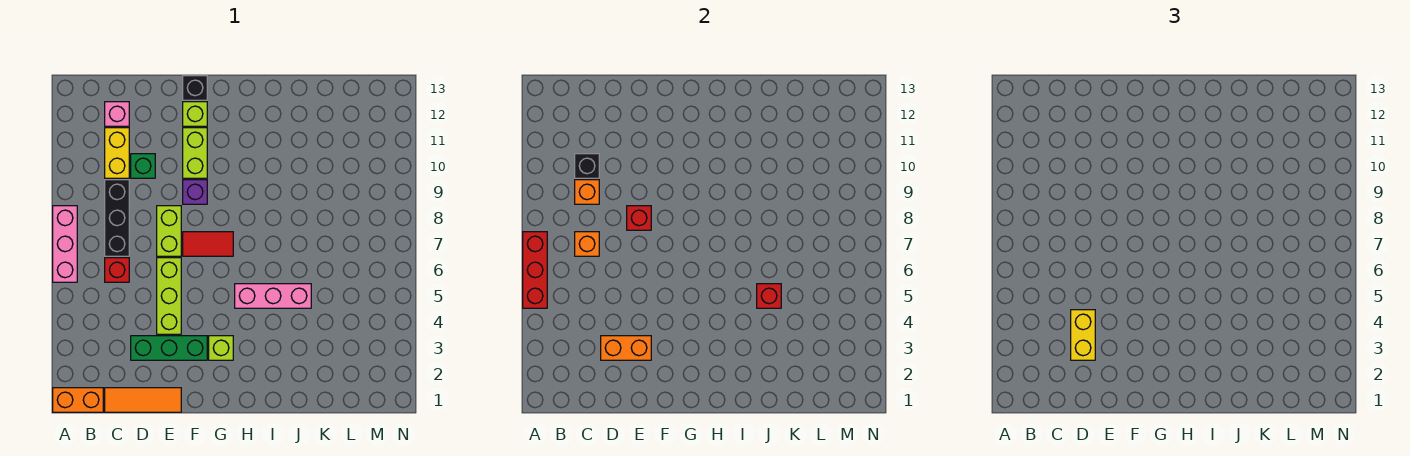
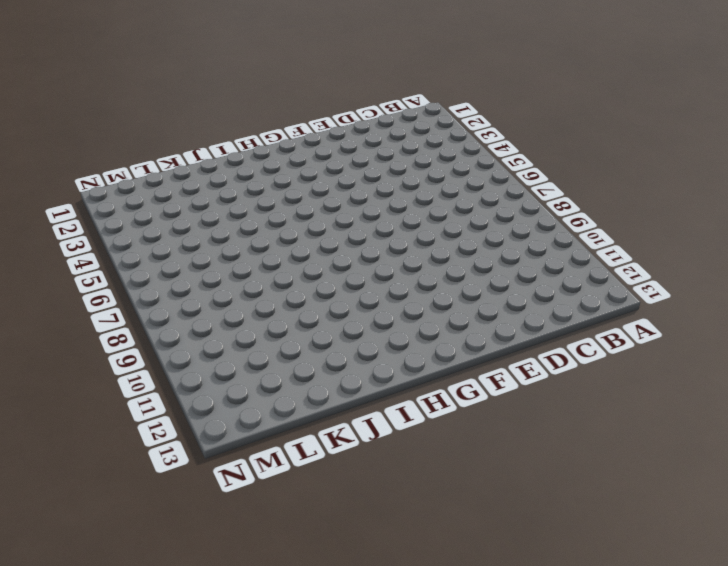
none -> orange 1x2 brick [53,388,103,412]
none -> pink 1x3 brick [53,206,77,282]
none -> orange 1x3 tile [105,388,181,412]

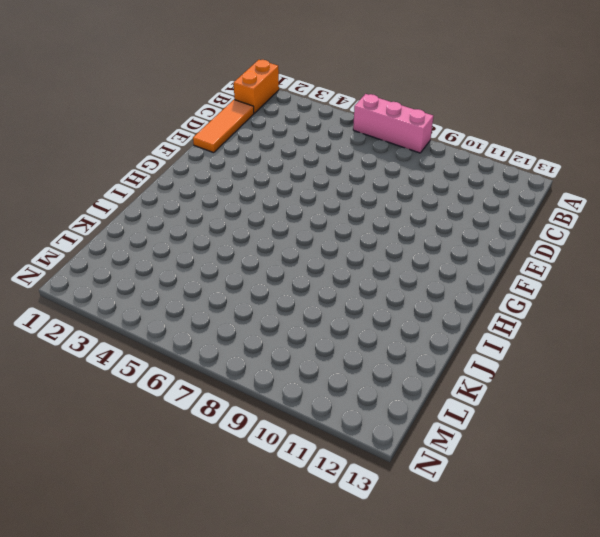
none -> red 1x1 brick [105,258,129,282]
none -> black 1x3 brick [105,180,129,256]
none -> yellow 1x2 brick [105,128,129,178]

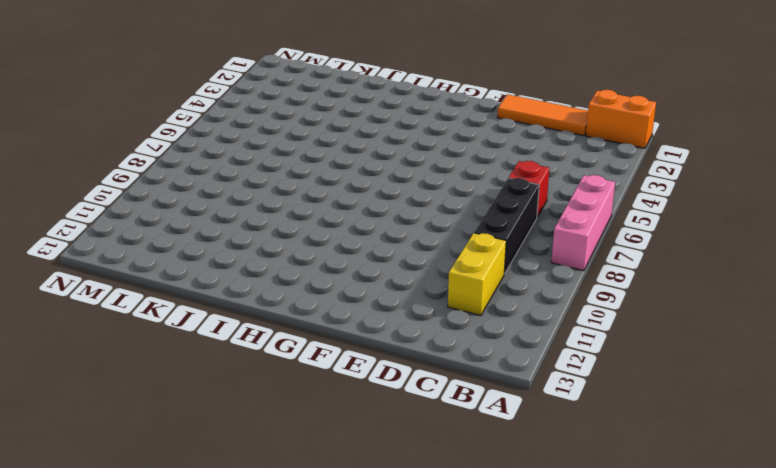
none -> pink 1x1 brick [105,102,129,126]
none -> green 1x3 brick [131,336,207,360]
none -> green 1x1 brick [131,154,155,178]

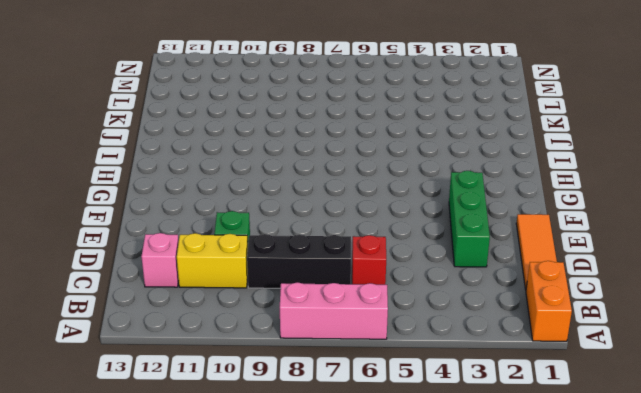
none -> lime 1x3 brick [157,258,181,334]
none -> lime 1x2 brick [157,206,181,256]
none -> red 1x2 tile [183,232,233,256]

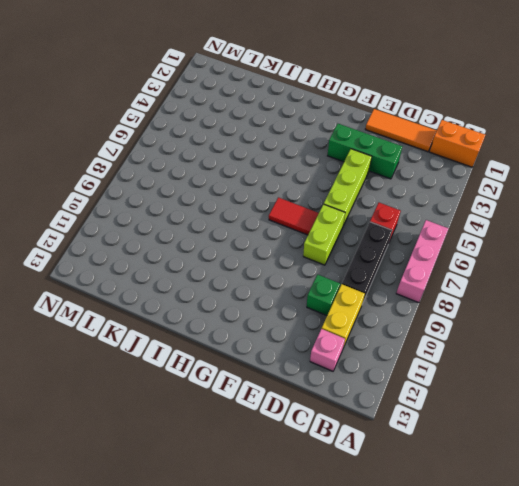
none -> purple 1x1 brick [183,180,207,204]
none -> lime 1x2 brick [183,128,207,178]
none -> lime 1x1 brick [183,102,207,126]

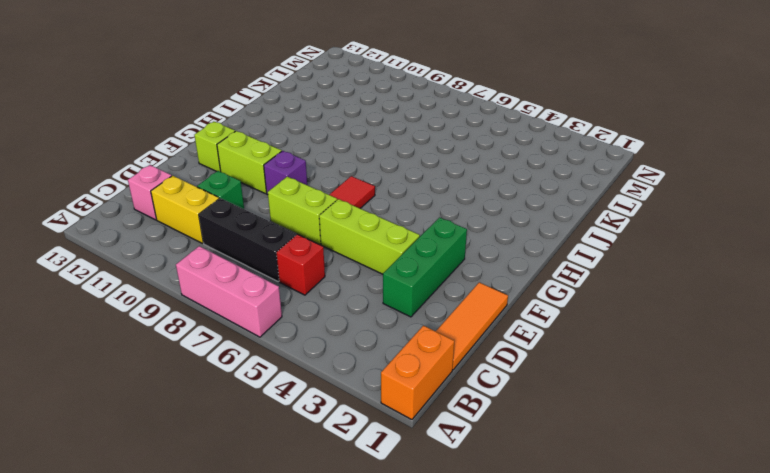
none -> black 1x1 brick [183,76,207,100]
none -> lime 1x1 brick [209,336,233,360]
none -> pink 1x3 brick [235,284,311,308]

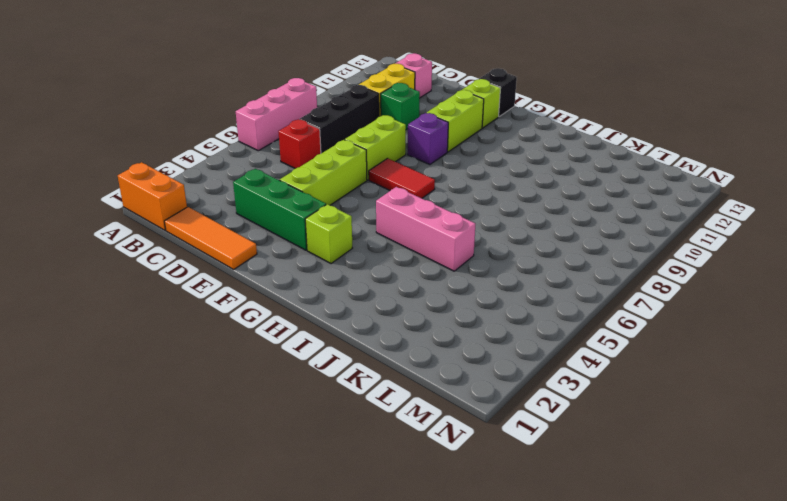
none -> red 1x3 brick [523,232,547,308]
none -> orange 1x1 brick [575,232,599,256]
none -> orange 1x1 brick [575,180,599,204]

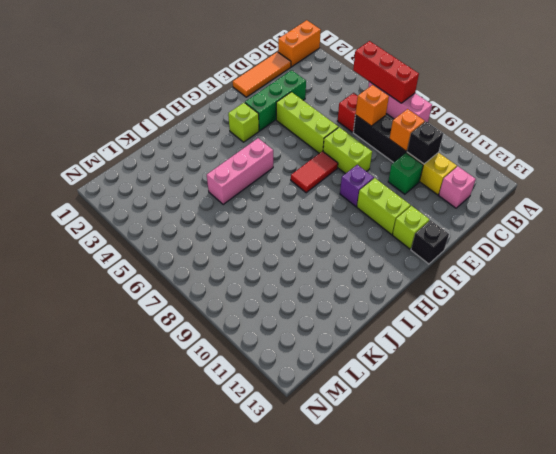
none -> orange 1x2 brick [601,336,651,360]
none -> red 1x1 brick [627,206,651,230]
none -> red 1x1 brick [757,284,781,308]

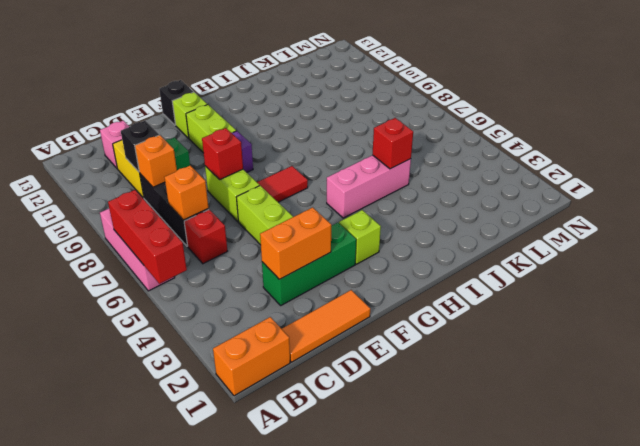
none -> yellow 1x2 brick [1071,310,1095,360]

